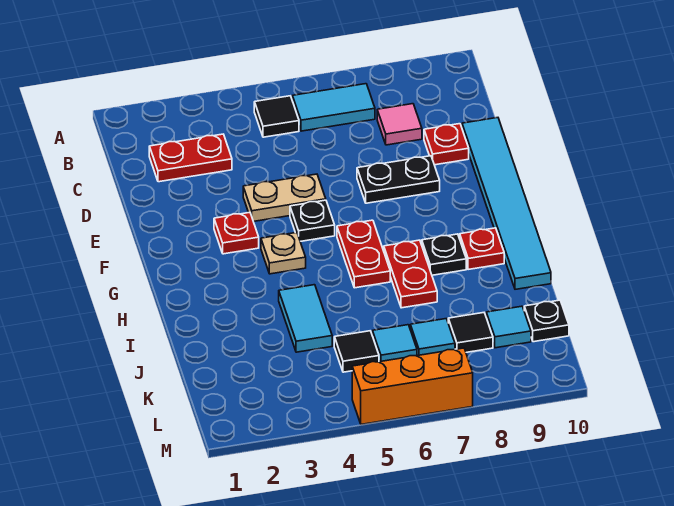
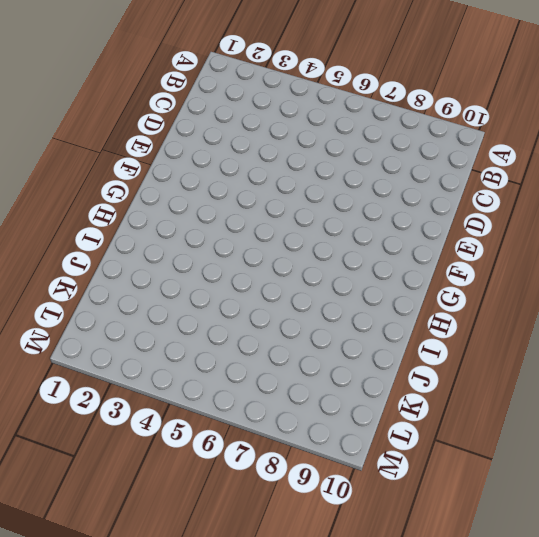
none -> black 1x1 tile [254,96,299,137]
none -> cyan 1x2 tile [292,84,375,131]
none -> red 1x2 plate [149,134,232,182]

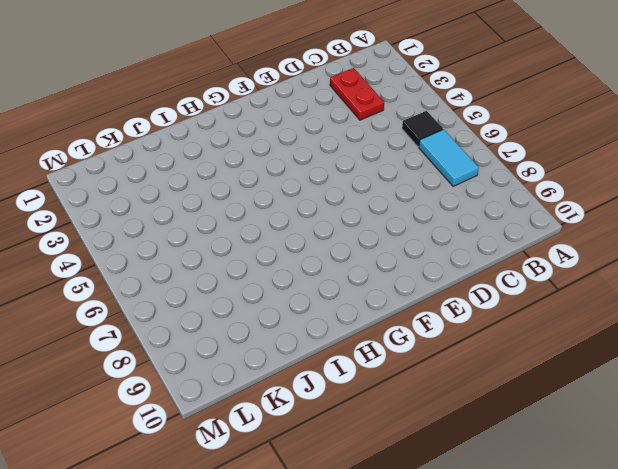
none -> pink 1x1 tile [377,104,422,145]
none -> red 1x1 plate [424,124,469,165]
none -> cyan 1x6 tile [462,118,551,289]

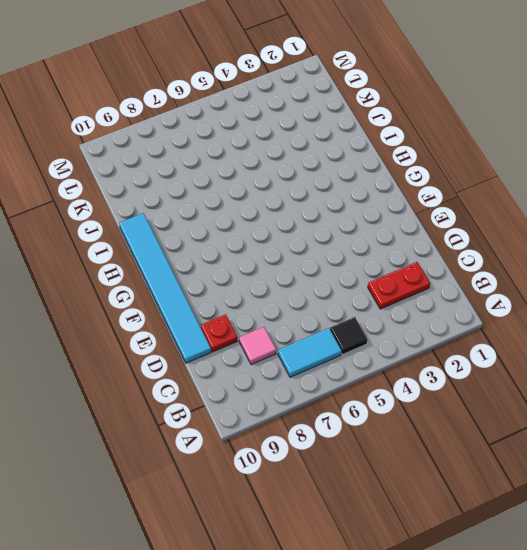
none -> tan 1x2 plate [243,174,326,222]
none -> black 1x2 plate [357,156,440,203]
none -> red 1x1 plate [214,213,259,254]

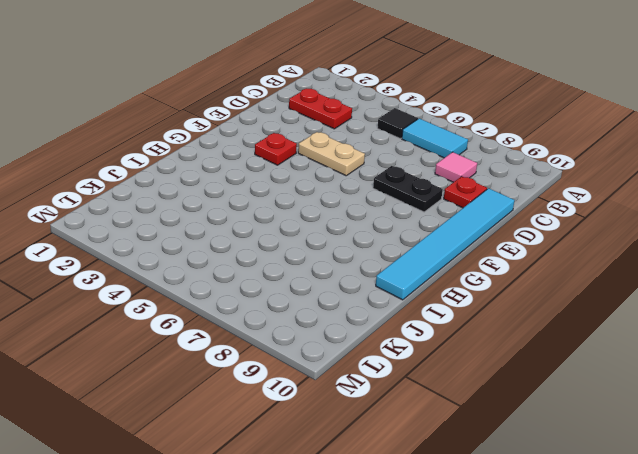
none -> black 1x1 plate [290,200,335,241]
none -> tan 1x1 plate [261,232,306,274]
none -> red 1x2 plate [337,220,390,288]

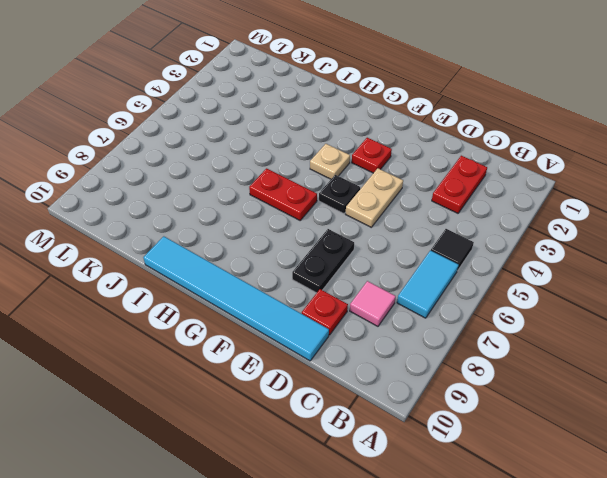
none -> red 1x2 plate [384,240,437,308]
none -> black 1x1 plate [422,234,466,275]
none -> red 1x1 plate [460,228,504,270]

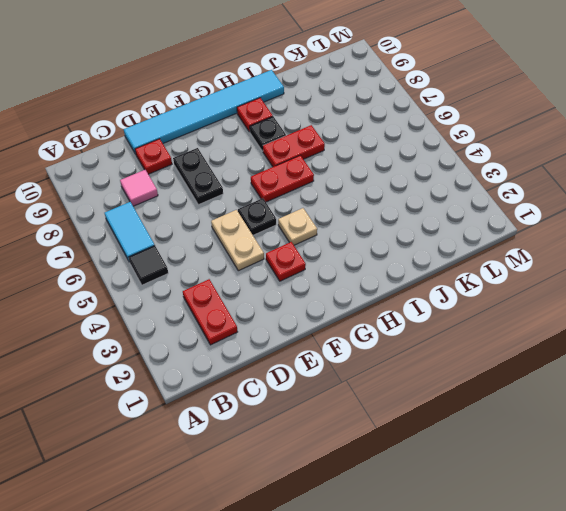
none -> cyan 1x2 tile [279,285,332,352]
none -> black 1x1 tile [334,331,379,372]
none -> cyan 1x1 tile [372,325,417,362]

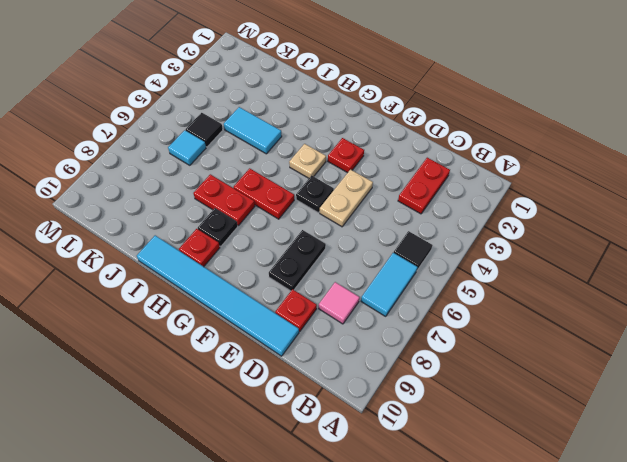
none -> cyan 1x1 tile [410,319,455,356]
none -> black 1x1 tile [448,313,493,352]
none -> cyan 1x1 tile [486,306,531,348]

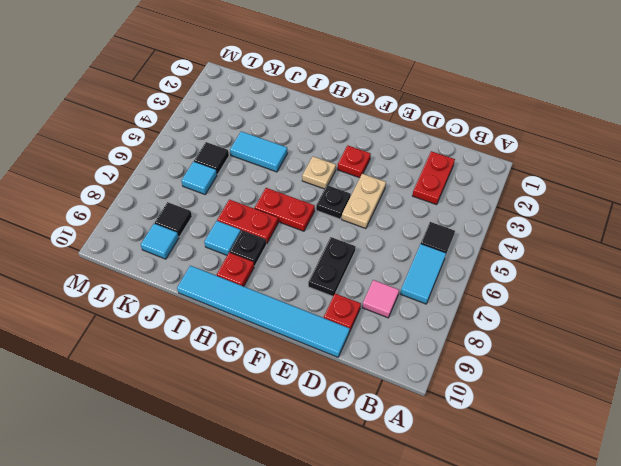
cyan 1x1 tile [204,221,241,255] -> cyan 1x1 tile moved to [410,319,455,356]
none -> black 1x1 plate [524,300,569,342]
none -> orange 1x3 brick [352,348,473,424]

